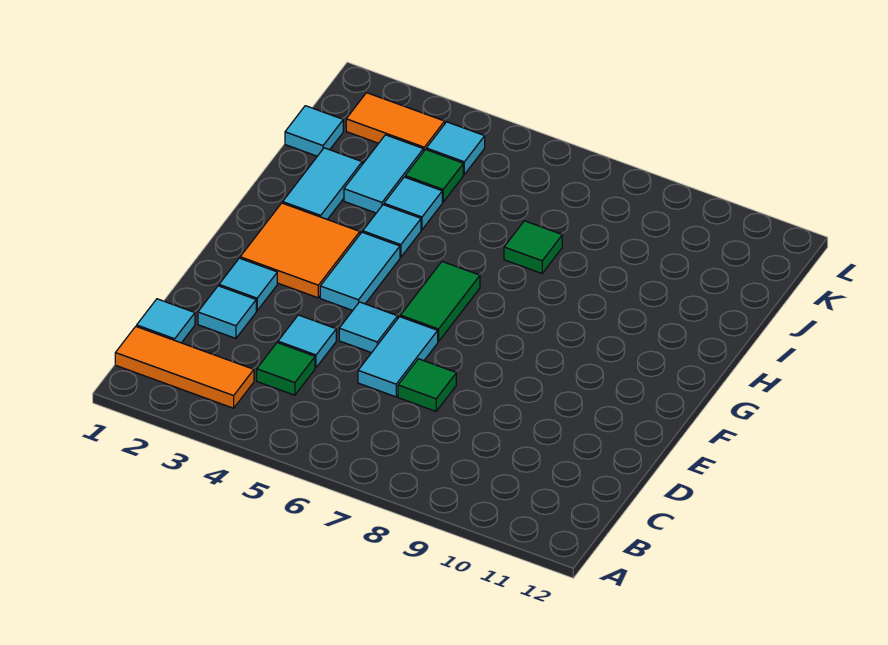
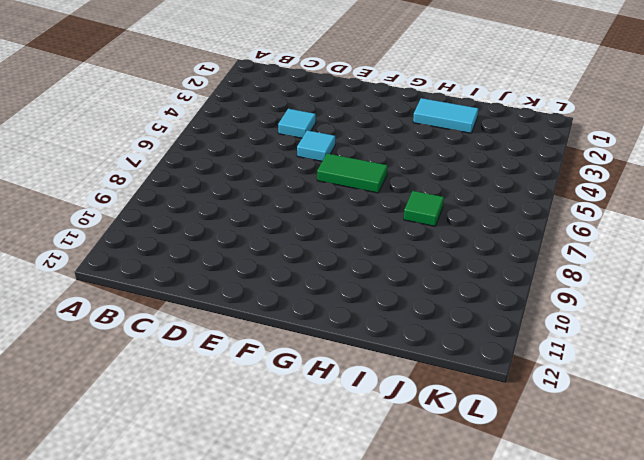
none -> orange 1x3 tile [115,326,254,408]
none -> cyan 1x1 tile [137,299,195,343]
none -> green 1x1 tile [257,343,315,395]

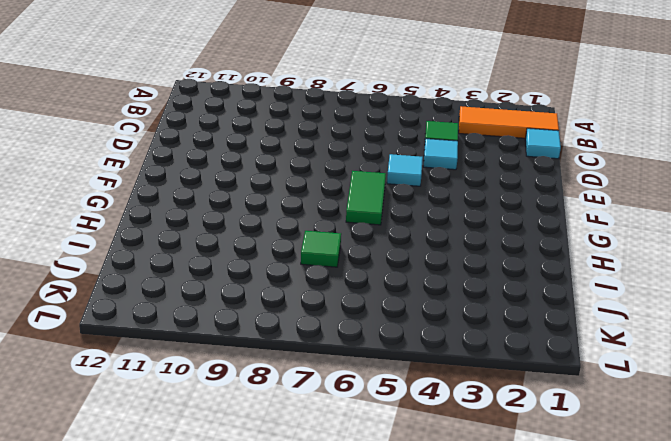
none -> cyan 1x1 tile [198,286,256,338]
none -> cyan 1x2 tile [358,317,438,397]
none -> green 1x1 tile [398,359,456,411]

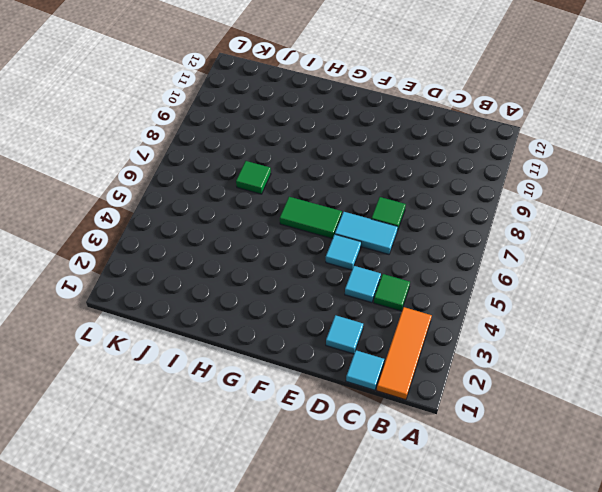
none -> cyan 1x1 tile [219,258,277,311]
none -> orange 2x2 tile [240,203,360,298]
none -> cyan 1x2 tile [320,232,400,310]

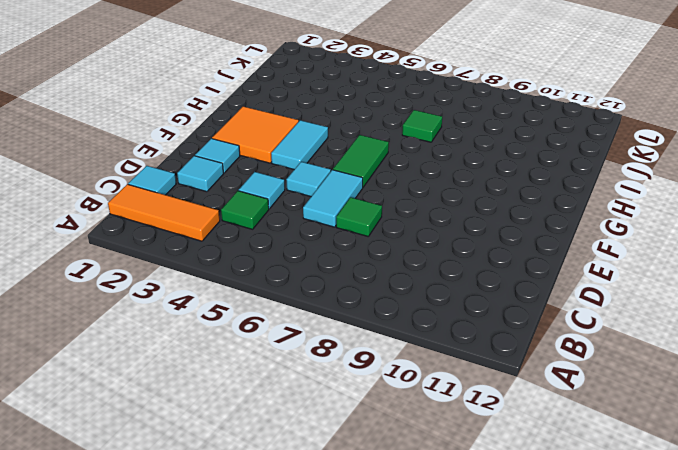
none -> cyan 1x2 tile [283,148,362,220]
none -> cyan 1x1 tile [363,205,421,257]
none -> cyan 1x2 tile [344,135,423,213]

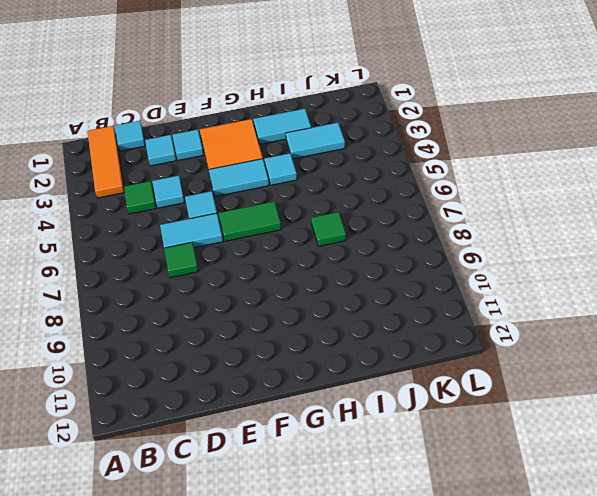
none -> cyan 1x1 tile [384,177,442,230]
none -> cyan 1x1 tile [285,106,343,156]
none -> green 1x1 tile [405,150,463,202]

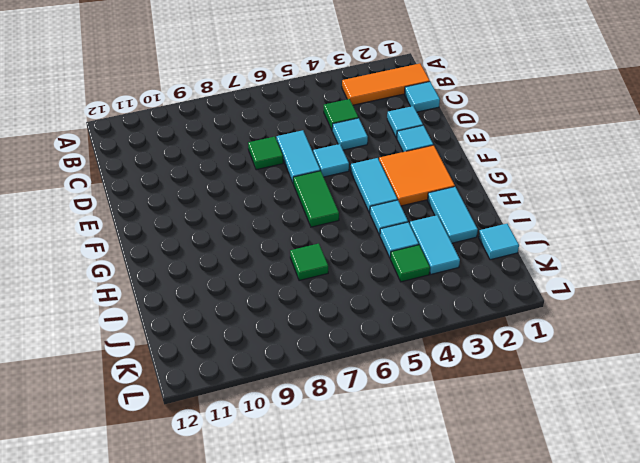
none -> orange 1x2 tile [346,93,445,152]
none -> cyan 1x1 tile [426,122,485,174]

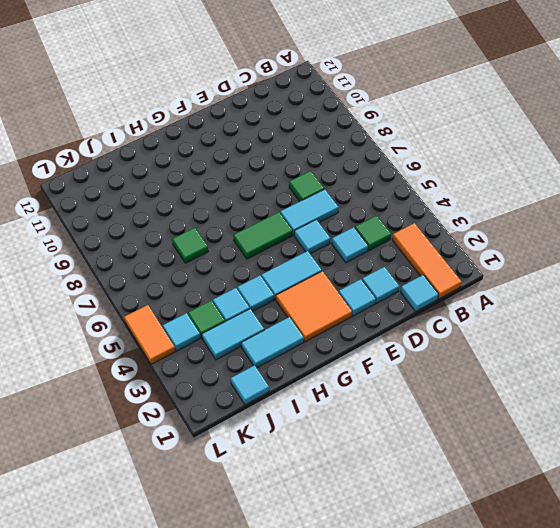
orange 1x2 tile [124,305,175,364] -> orange 1x2 tile moved to [346,93,445,152]

